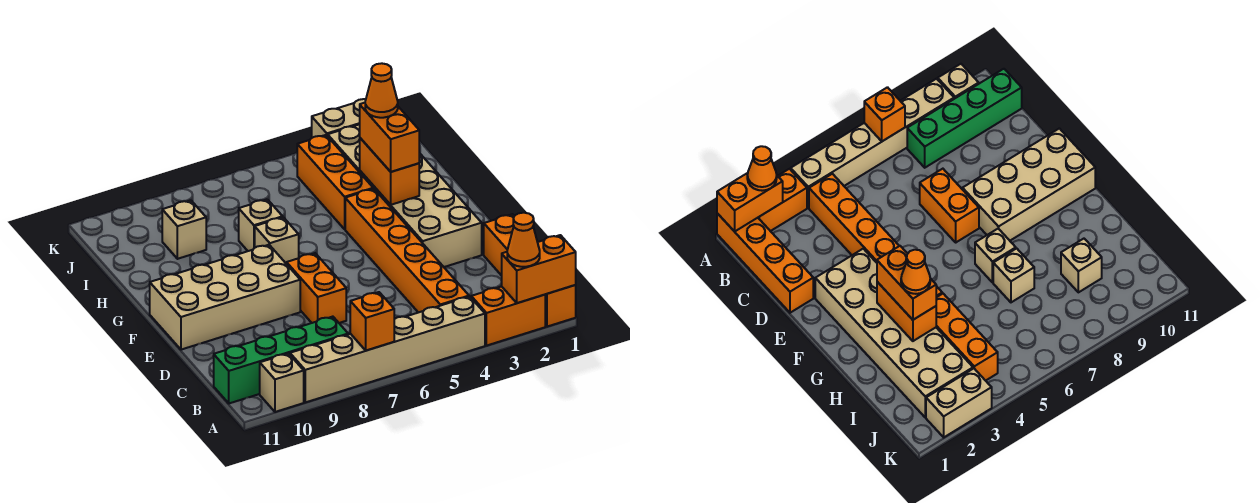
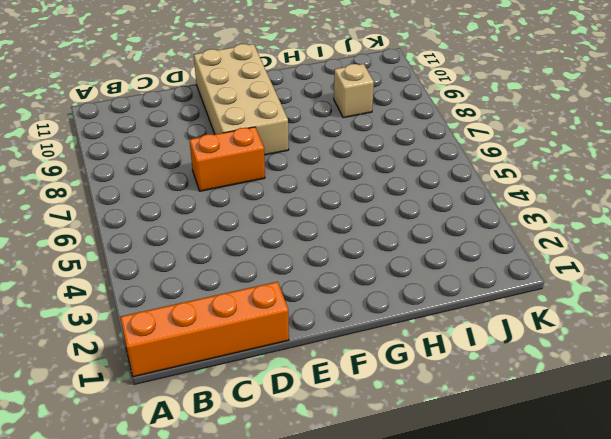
none -> orange 1x2 brick [471,286,545,346]
none -> tan 1x6 brick [290,297,485,402]
none -> tan 1x1 brick [260,353,304,412]

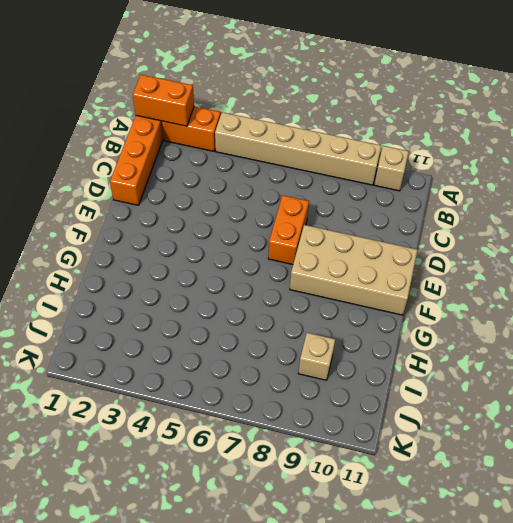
none -> orange 1x6 brick [345,189,469,313]
none -> green 1x4 brick [214,317,348,403]
none -> tan 2x6 brick [328,124,482,267]

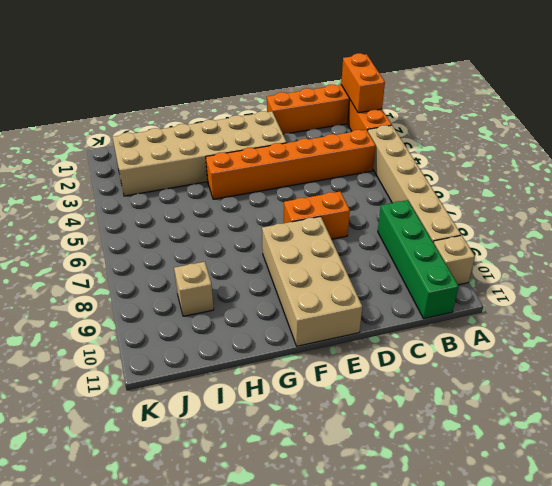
none -> tan 1x1 brick [255,217,299,264]
none -> orange 1x3 brick [297,135,373,229]
none -> tan 1x1 brick [239,199,283,251]

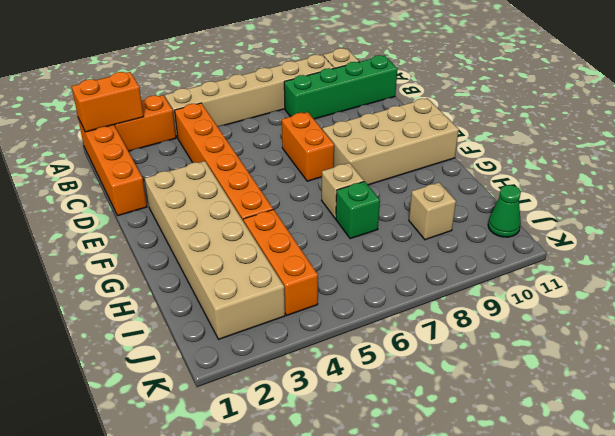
green 1x1 brick [336,181,380,239] -> tan 1x1 brick [239,199,283,251]
green 1x1 cone [488,185,521,237] -> none
none -> tan 1x2 brick [312,99,366,138]
none -> orange 1x1 brick [350,292,394,351]
none -> orange 1x2 brick [360,138,419,205]

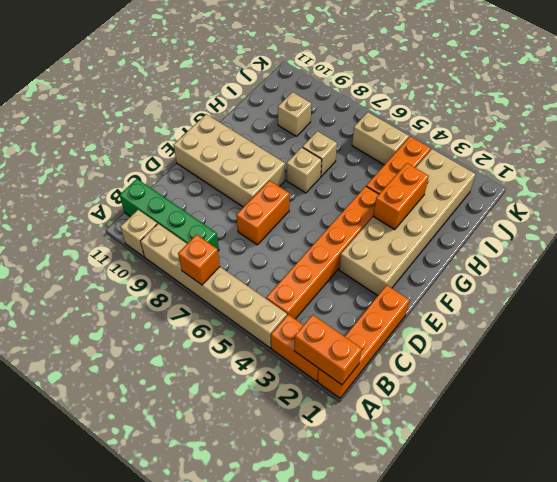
tan 1x2 brick [352,112,409,165] -> tan 1x2 brick moved to [312,99,366,138]
none -> orange 1x1 cone [507,213,540,267]
none -> orange 1x2 brick [360,103,419,172]
none -> orange 1x1 cone [365,63,398,118]

